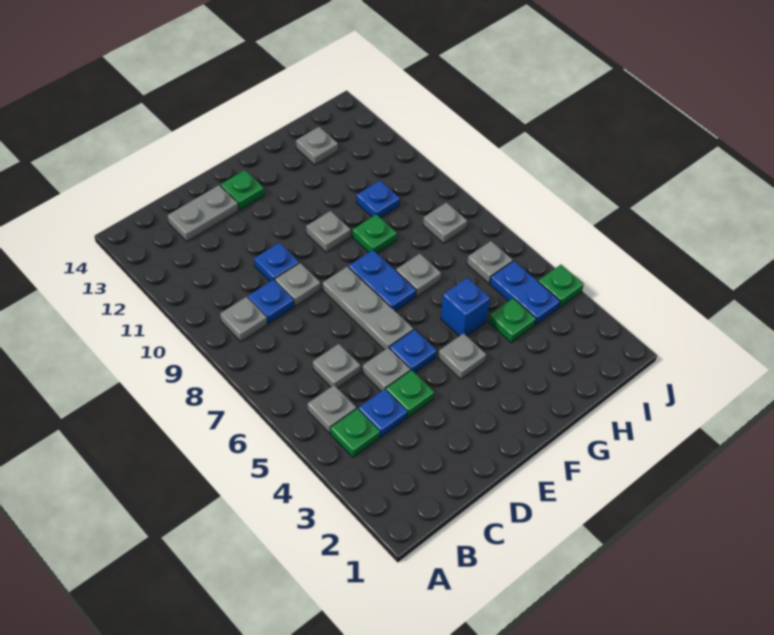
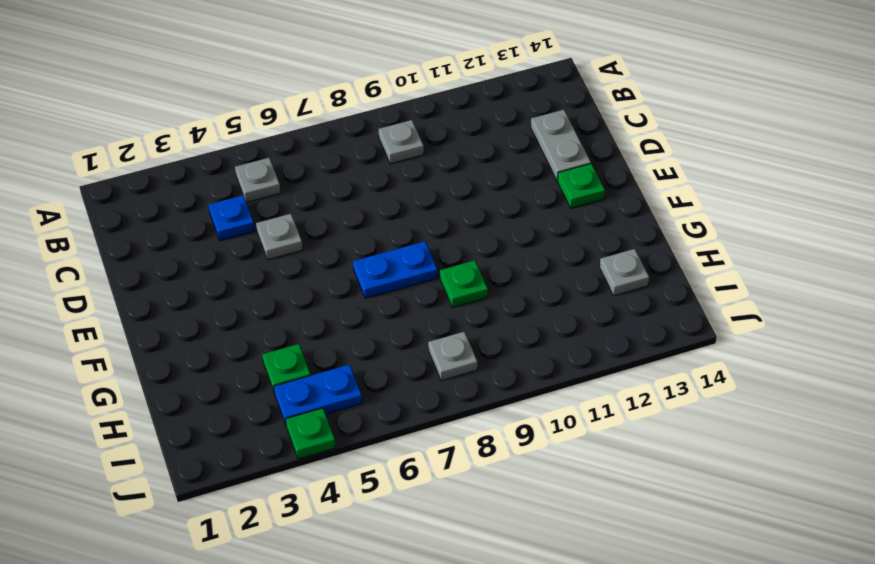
none -> green 1x1 plate [331,408,380,457]
none -> grey 1x1 plate [313,344,360,388]
none -> blue 1x1 plate [248,280,294,324]

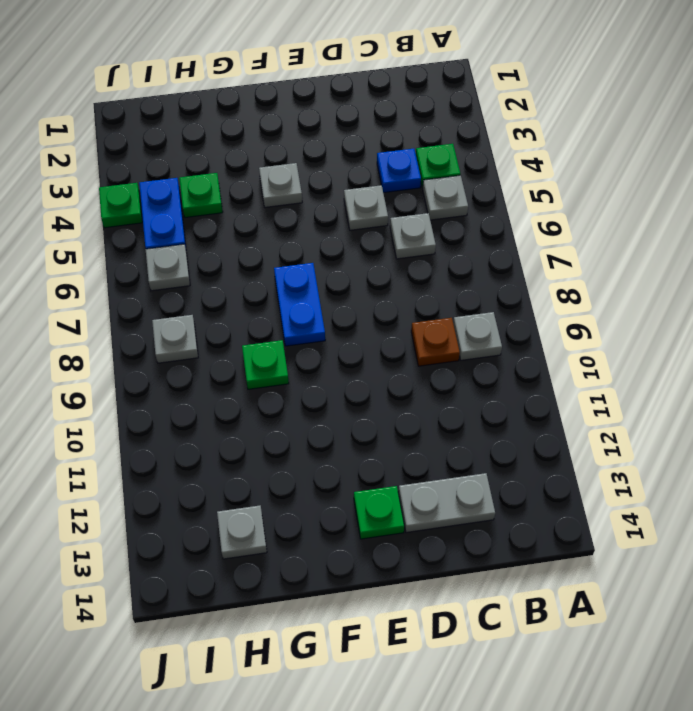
brown 1x1 plate [411,318,460,366] -> blue 1x1 plate [248,280,294,324]
none -> green 1x1 plate [386,370,434,417]
none -> grey 1x1 plate [275,263,320,306]
none -> blue 1x1 plate [254,243,299,281]

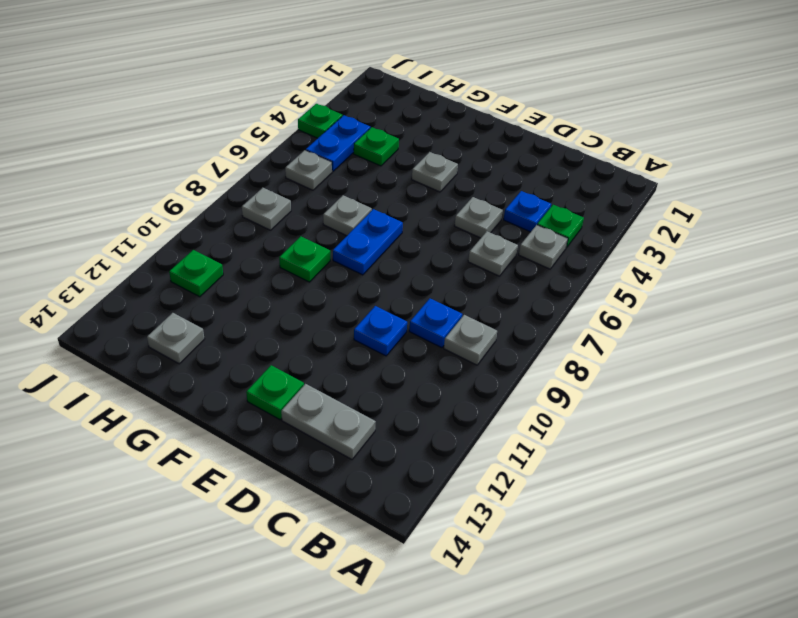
green 1x1 plate [169,250,223,297] -> green 1x1 plate moved to [386,370,434,417]
none -> grey 1x1 plate [275,263,320,306]
none -> blue 1x1 plate [389,330,437,373]
none -> grey 1x3 plate [323,267,413,350]

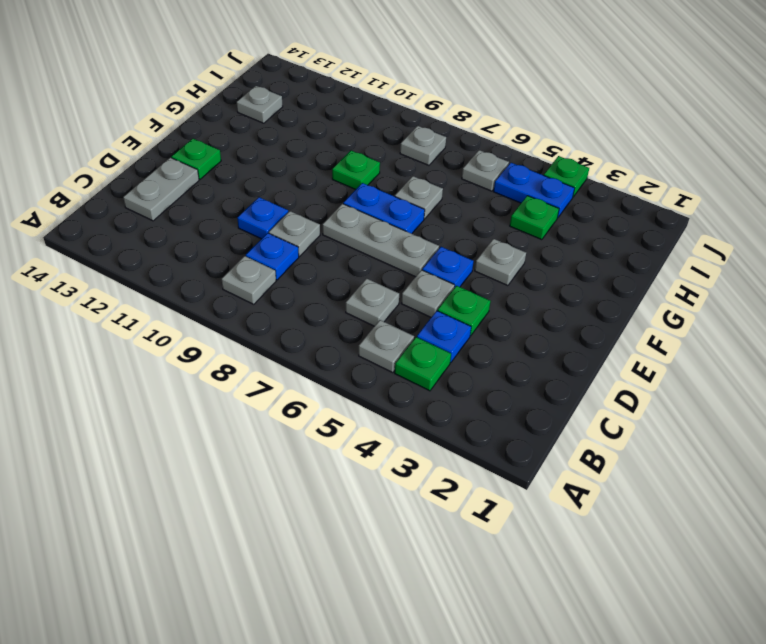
none -> grey 1x1 plate [306,211,351,252]
none -> blue 1x1 brick [441,278,490,336]
none -> blue 1x1 plate [356,180,400,218]

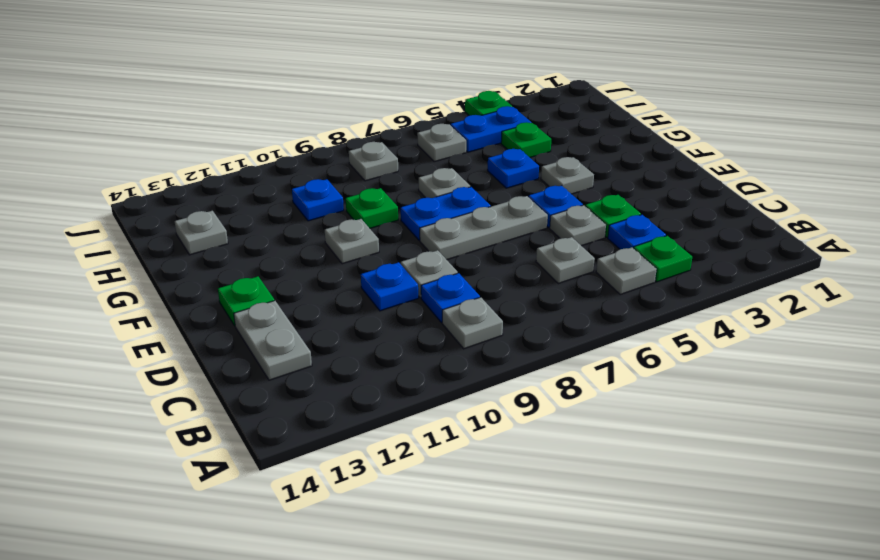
blue 1x1 plate [488,149,539,188] -> blue 1x1 brick [441,278,490,336]

